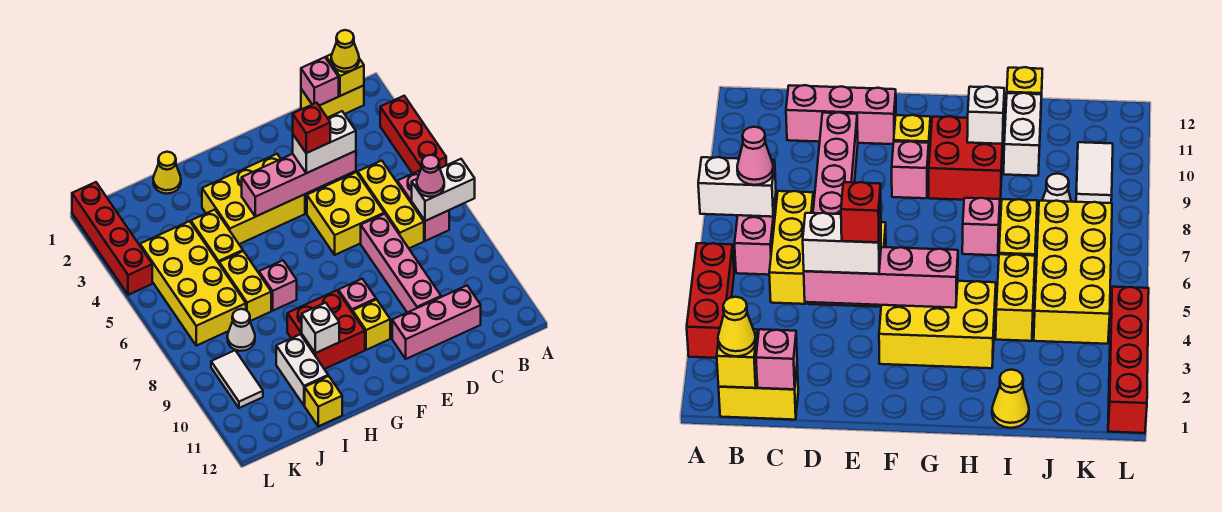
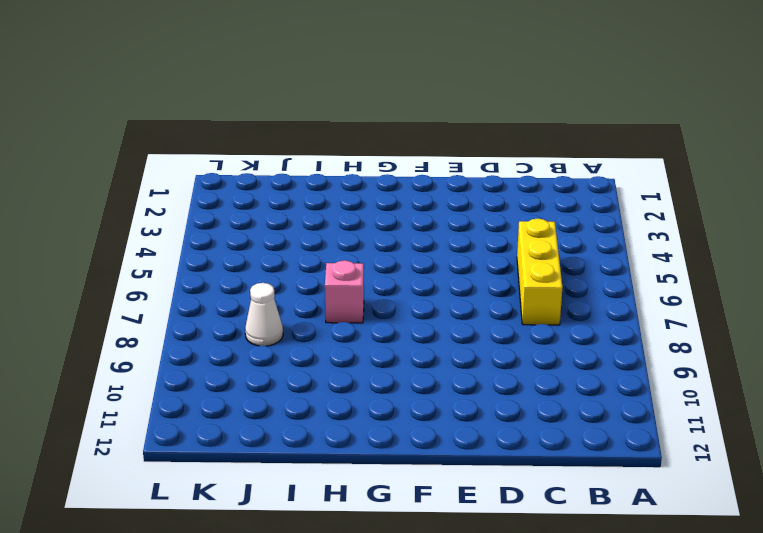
none -> red 1x3 brick [380,96,446,174]
none -> yellow 1x2 brick [301,85,364,118]
none -> pink 1x2 brick [397,171,449,241]
none -> pink 1x3 brick [392,286,481,359]

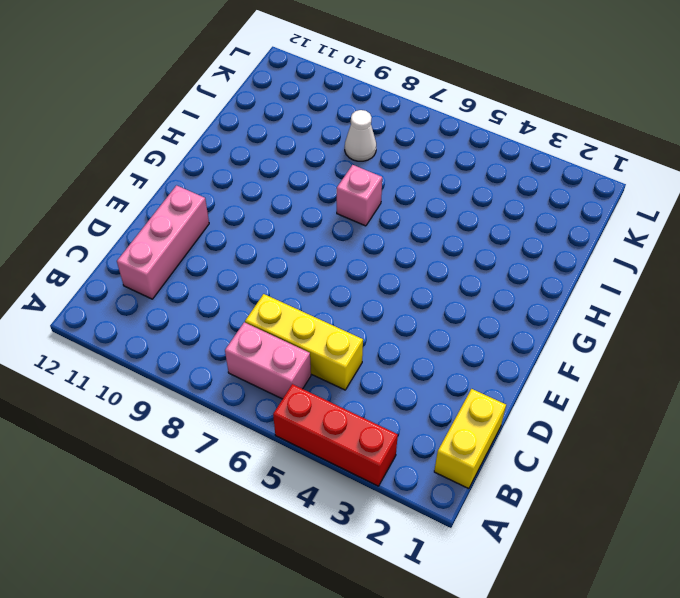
none -> yellow 2x2 brick [307,172,384,255]
none -> pink 1x4 brick [361,214,441,313]
none -> yellow 2x3 brick [202,154,305,244]
none -> pink 1x1 brick [338,279,376,313]

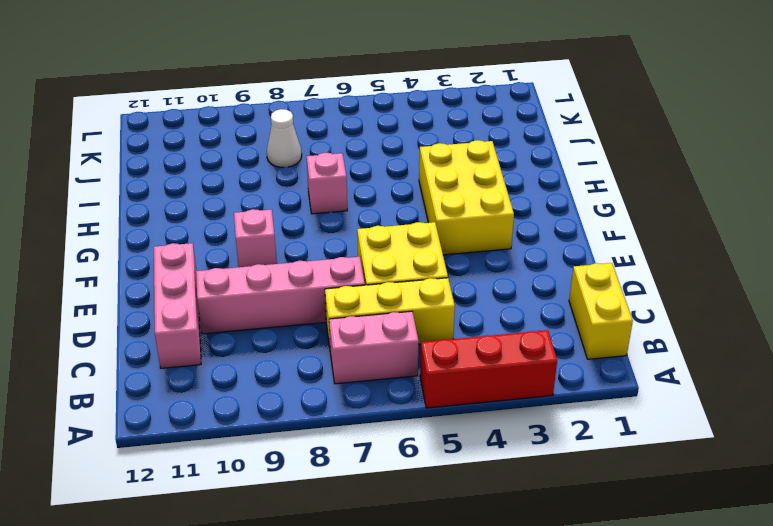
none -> yellow 1x1 brick [353,299,390,350]
none -> red 2x2 brick [287,290,365,369]
none -> yellow 1x1 cone [153,152,181,194]
none -> yellow 1x2 brick [191,210,243,263]

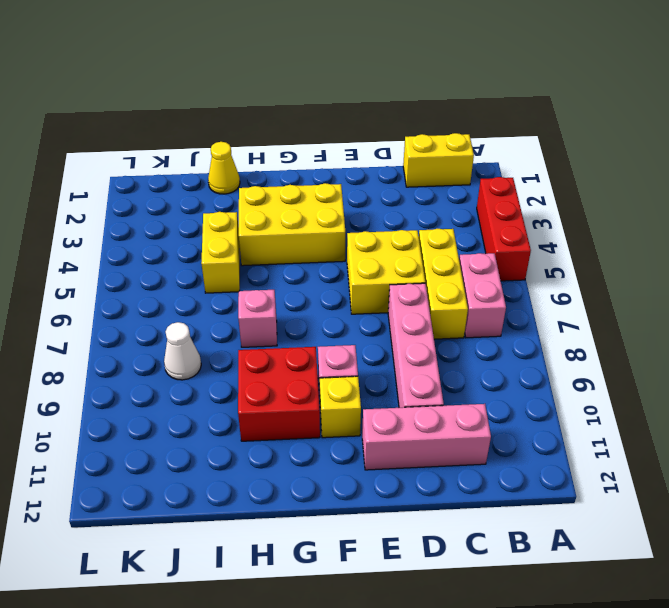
none -> yellow 1x2 brick [219,251,271,321]
none -> white 1x2 brick [276,334,328,406]
none -> yellow 1x1 brick [305,376,342,426]
none -> yellow 2x4 brick [140,221,246,346]

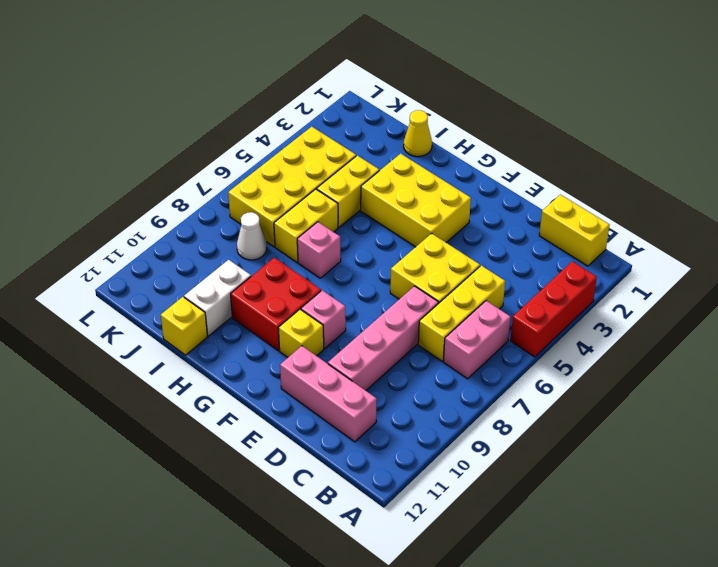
none -> white 1x2 tile [211,350,263,408]
none -> red 1x4 brick [72,182,152,295]
none -> white 1x2 brick [412,159,475,221]
none -> yellow 1x1 brick [326,54,364,96]

